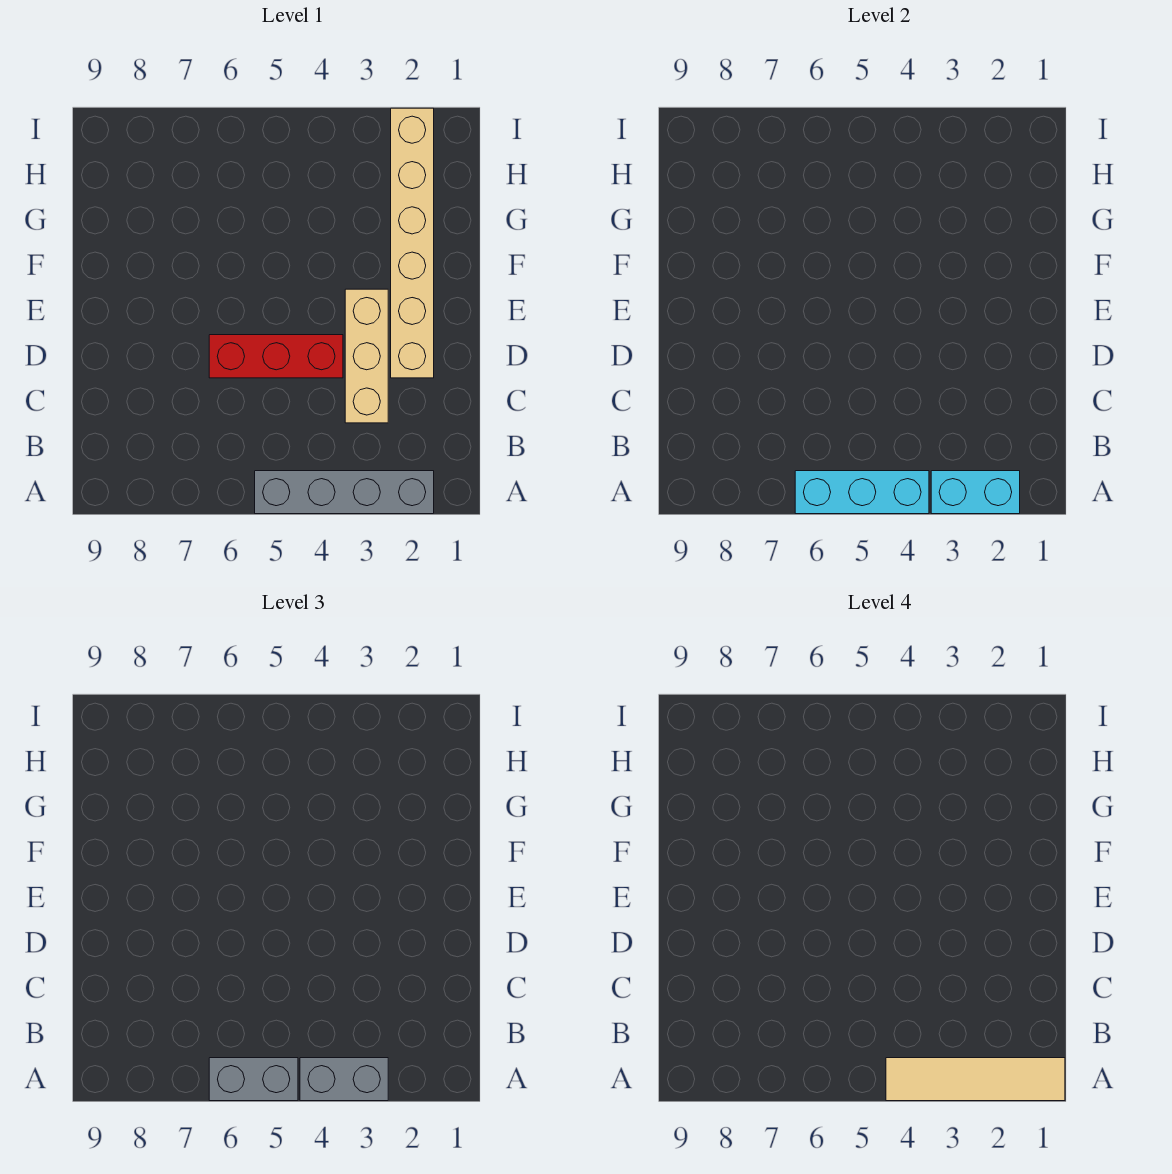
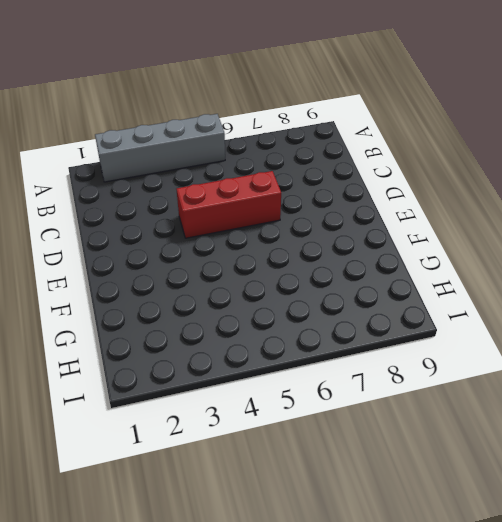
none -> tan 1x3 brick [345,289,388,423]
none -> tan 1x6 brick [391,108,434,378]

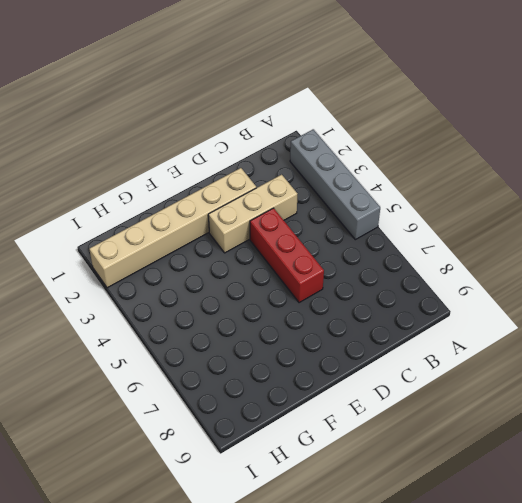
none -> cyan 1x2 brick [931,471,1020,514]
none -> cyan 1x3 brick [795,471,929,514]

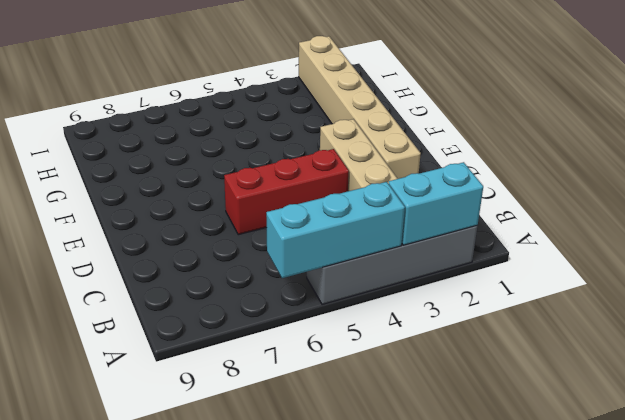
none -> grey 1x2 brick [300,1058,388,1101]
none -> grey 1x2 brick [209,1058,298,1101]

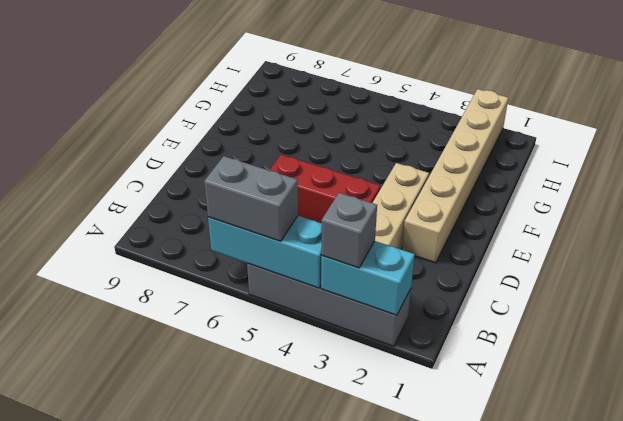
grey 1x1 brick [321,193,377,268] -> grey 1x2 brick [300,1058,388,1101]
none -> tan 1x4 tile [886,1058,1065,1101]

